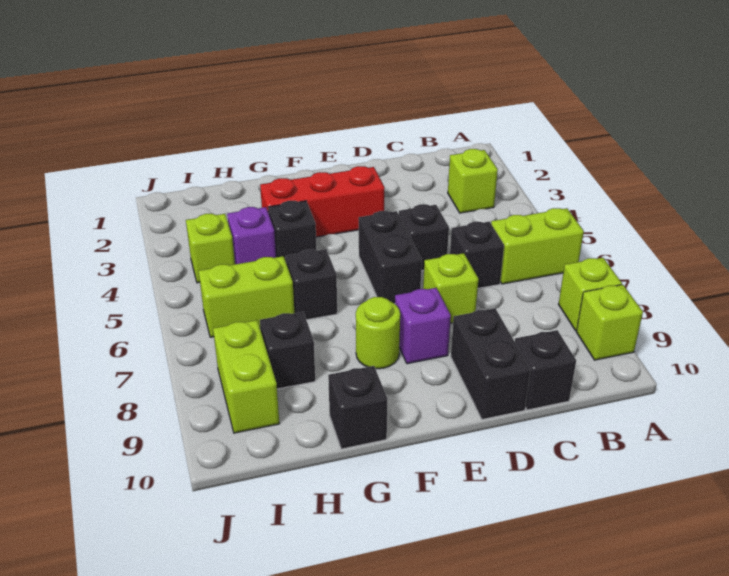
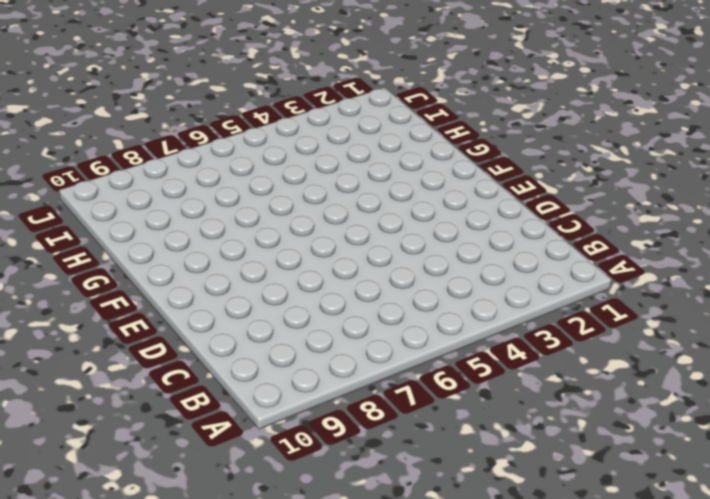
none -> lime 1x2 brick [491,208,584,284]
none -> lime 1x1 brick [559,258,622,331]
none -> lime 1x1 brick [576,285,643,360]

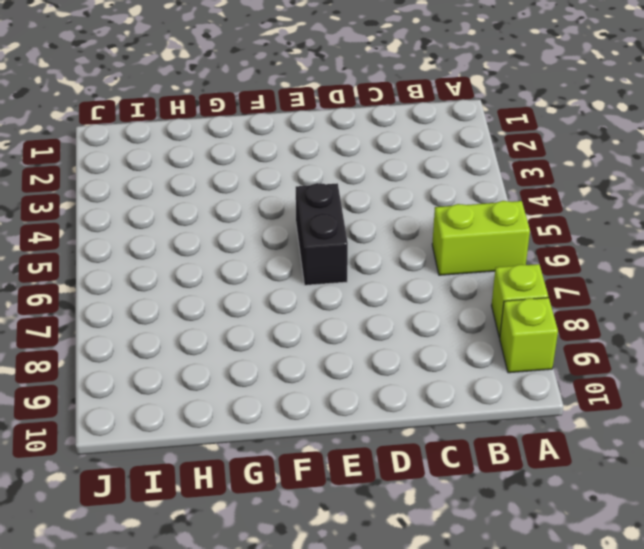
none -> lime 1x1 brick [448,149,498,213]
none -> black 1x1 brick [450,221,504,288]
none -> black 1x1 brick [515,330,576,410]

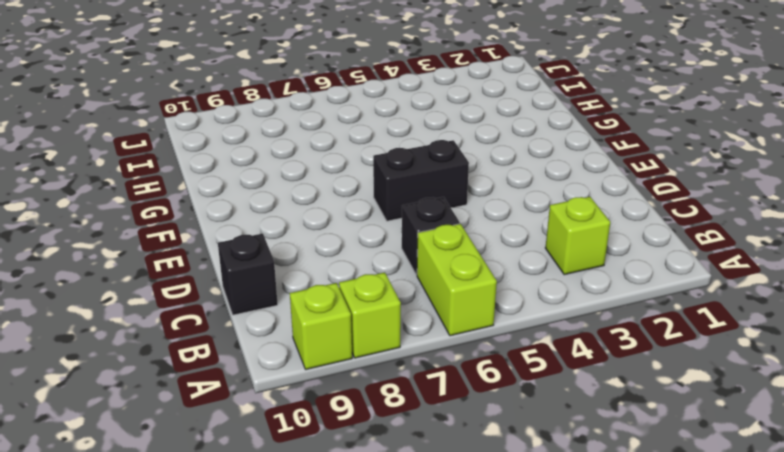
none -> black 1x1 brick [399,204,449,271]
none -> lime 1x1 brick [423,253,478,323]
none -> black 1x2 brick [451,309,530,419]

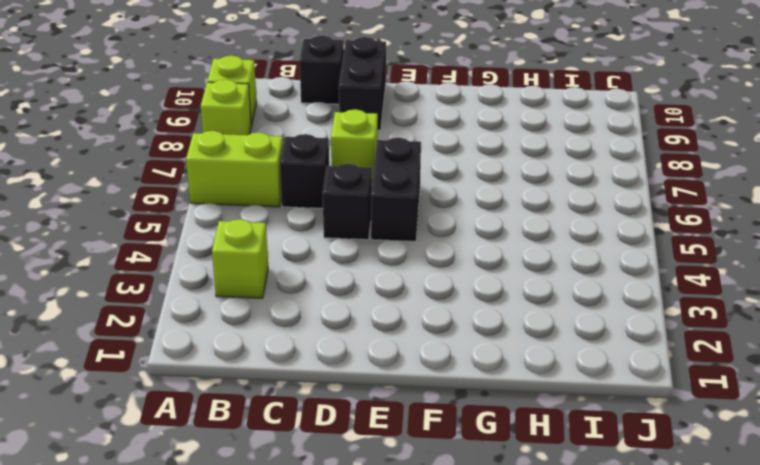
none -> red 1x3 brick [260,166,385,237]
none -> purple 1x1 brick [395,288,451,364]
none -> lime 1x1 round brick [356,297,400,369]

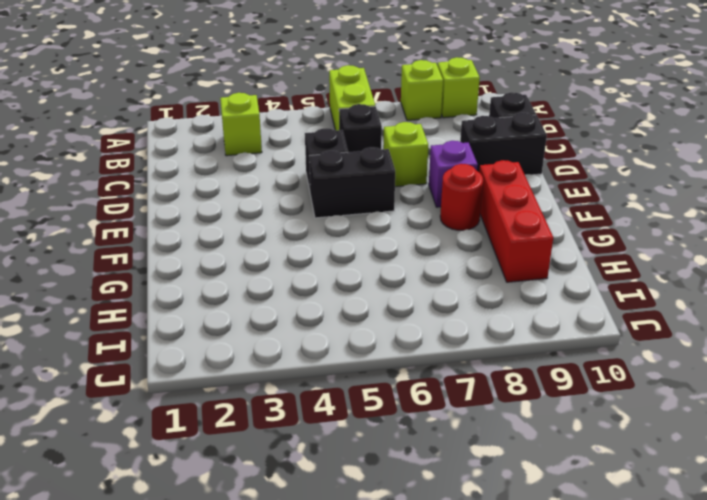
red 1x1 round brick [440,164,483,230] -> lime 1x1 round brick [356,297,400,369]
red 1x3 brick [479,160,553,282] -> red 1x3 brick moved to [260,166,385,237]
none -> black 1x1 brick [268,201,317,261]
none -> black 1x1 brick [286,249,337,320]
none -> black 1x1 brick [328,366,387,449]

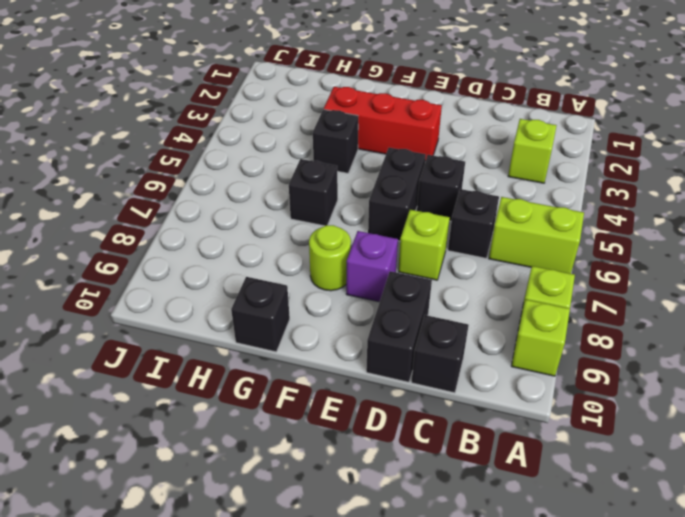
none -> purple 1x1 brick [227,207,276,264]
none -> lime 1x2 brick [199,256,295,337]
none -> black 1x1 brick [260,312,315,389]

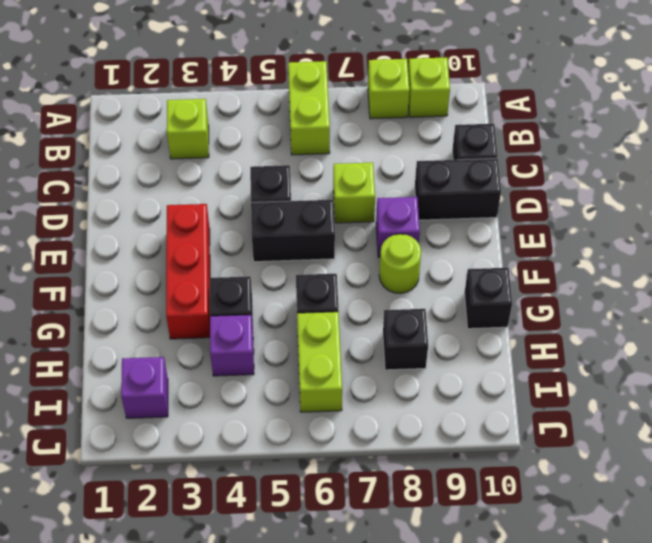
purple 1x1 brick [121,357,168,418] -> none
none -> black 1x1 brick [450,221,504,288]
none -> lime 1x1 brick [186,213,235,283]
none -> lime 1x2 brick [213,320,280,433]

